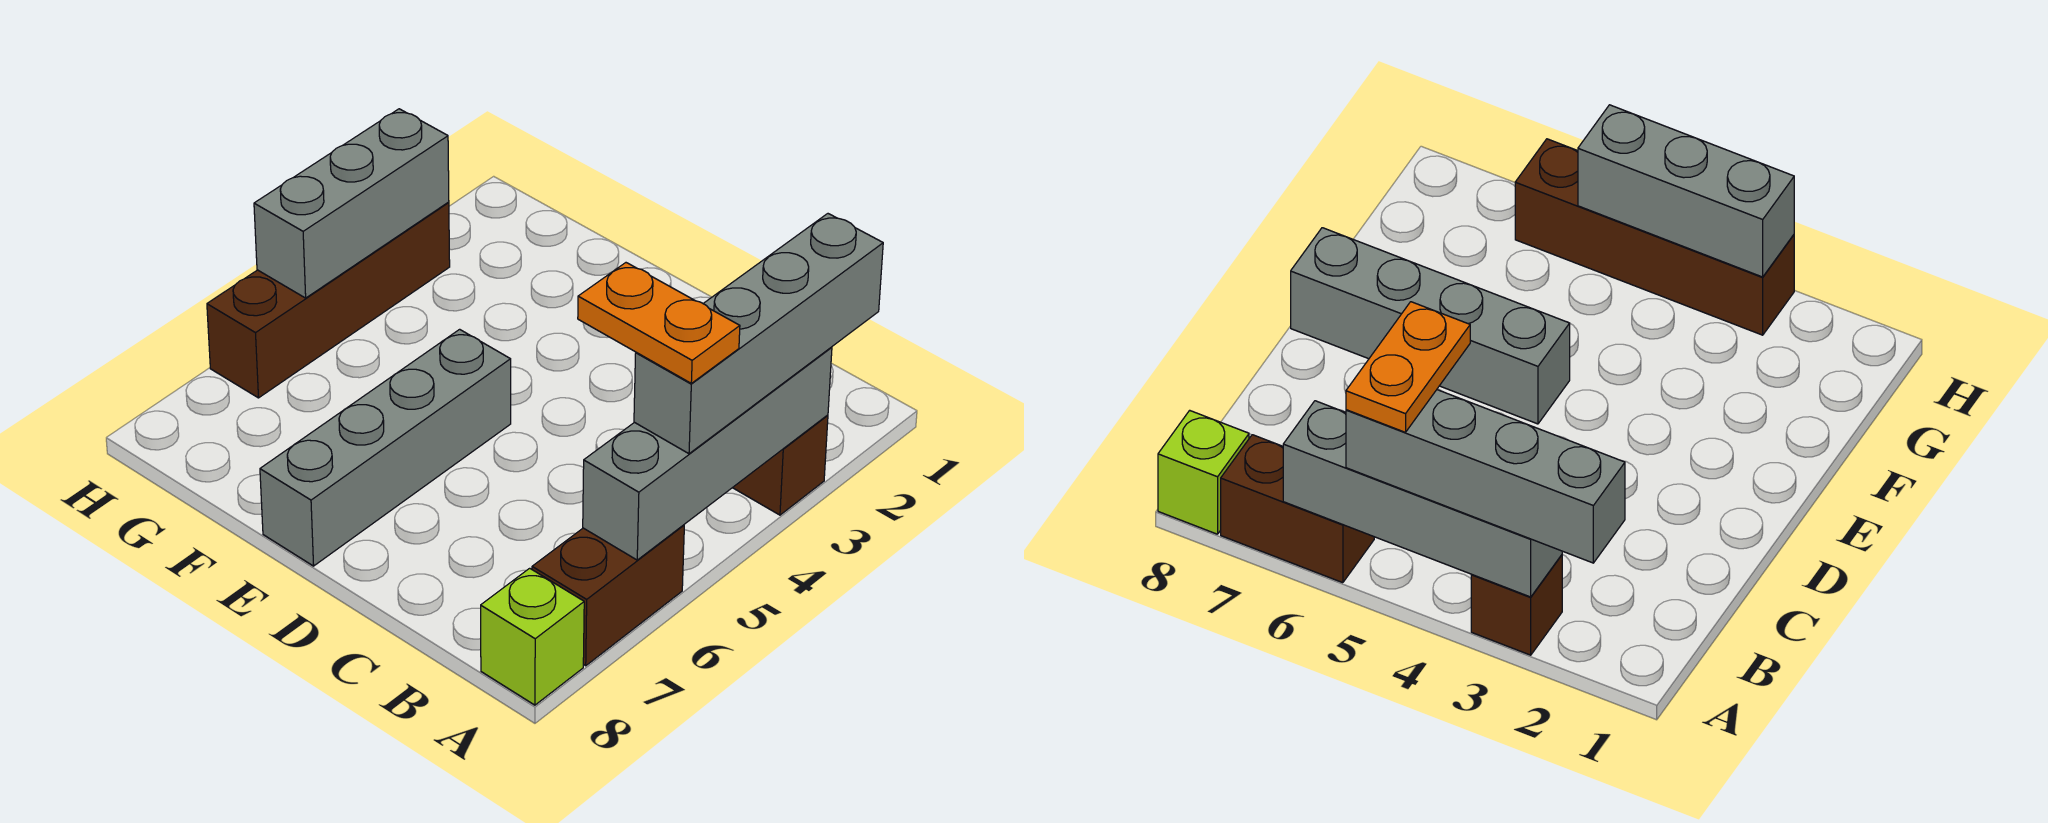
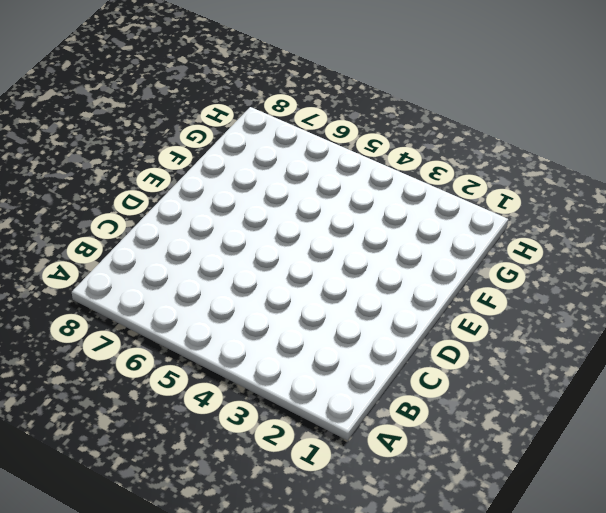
none -> brown 1x1 brick [733,415,828,515]
none -> brown 1x2 brick [532,525,684,666]

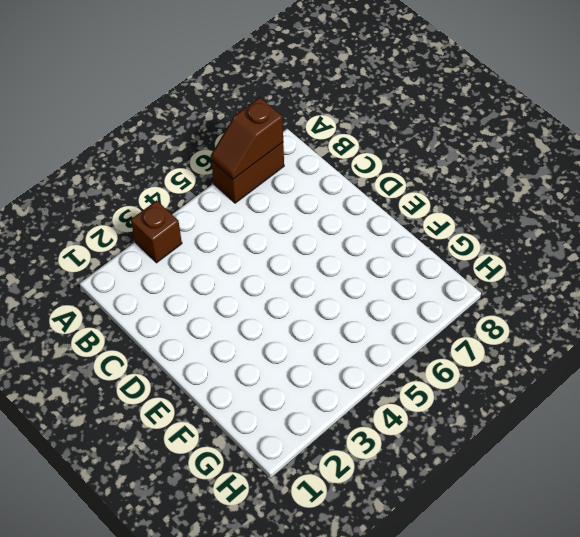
brown 1x2 slope [211,97,283,179] -> grey 1x4 brick [583,347,832,560]
none -> lime 1x1 brick [481,568,584,705]
none -> grey 1x4 brick [260,329,511,566]

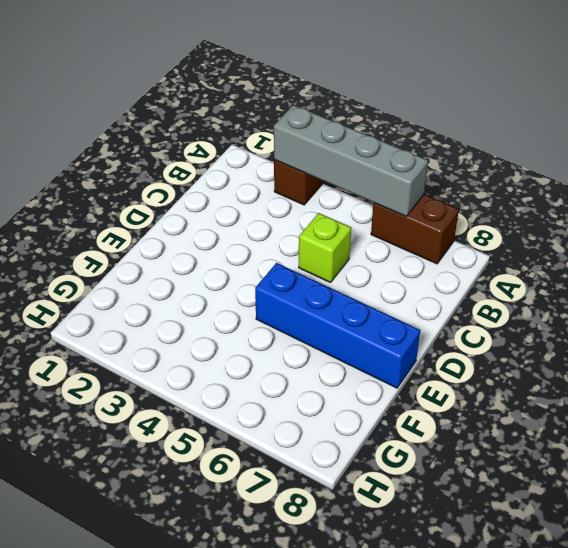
lime 1x1 brick [299,213,351,283] -> lime 1x1 brick moved to [481,568,584,705]
blue 1x4 brick [255,263,420,388] -> grey 1x4 brick [260,329,511,566]
none -> brown 1x4 brick [207,202,450,398]
none -> grey 1x3 brick [254,109,449,298]

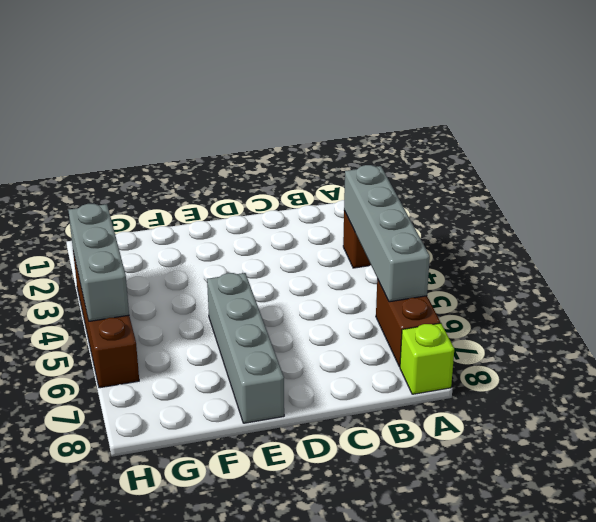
none -> grey 1x4 brick [634,214,883,454]
none -> orange 1x2 plate [578,263,740,383]

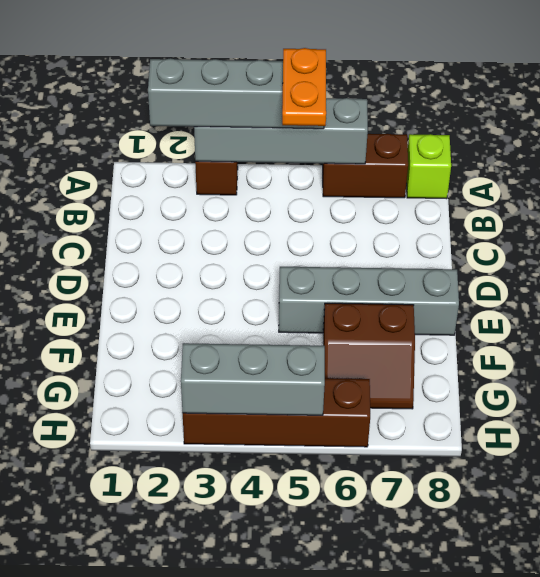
brown 2x2 slope [323,303,415,409] -> none

